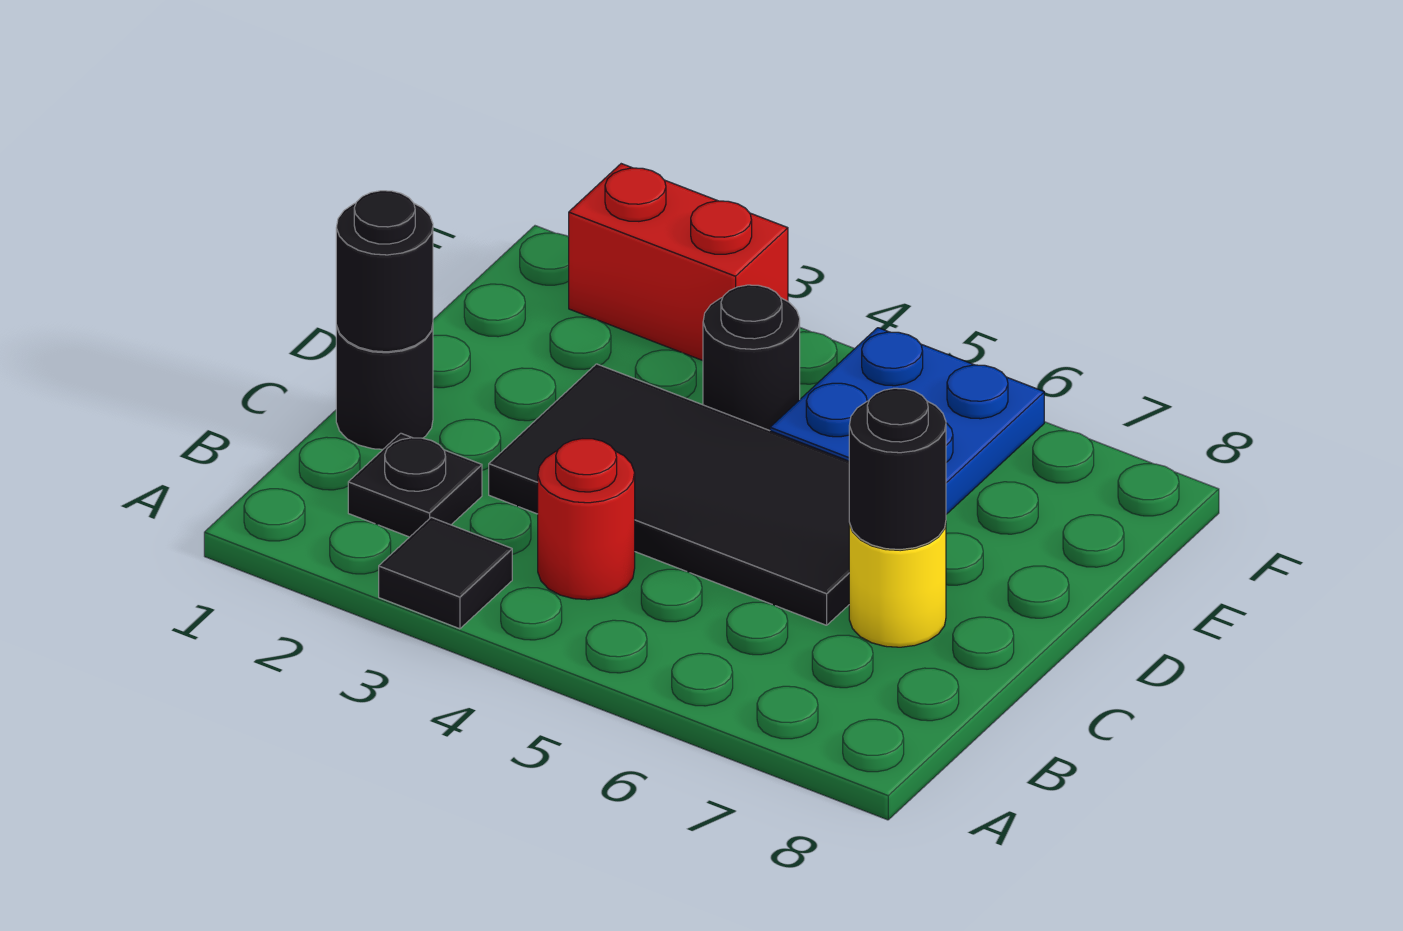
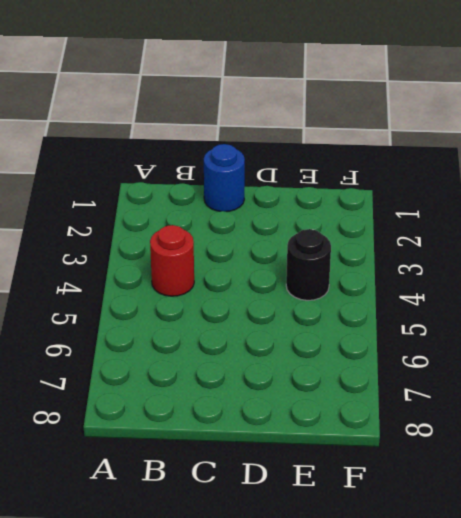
blue 1x1 round brick [204,144,245,212] -> black 1x1 round brick [336,325,433,449]
none -> black 1x1 tile [379,517,512,629]
none -> black 1x1 plate [348,433,482,537]

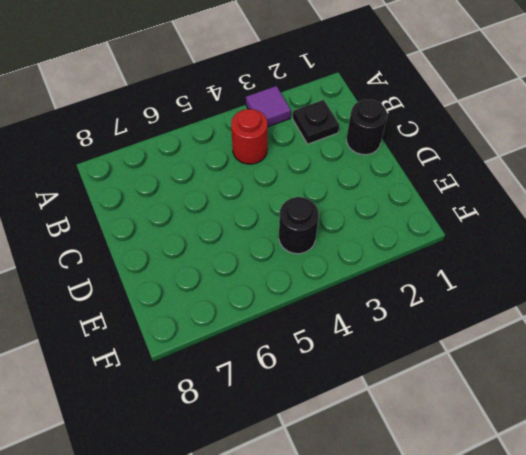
purple 1x1 tile [246,86,291,127] -> black 1x1 tile [379,517,512,629]
none -> black 2x4 tile [489,364,850,625]
none -> yellow 1x1 round brick [849,523,946,647]

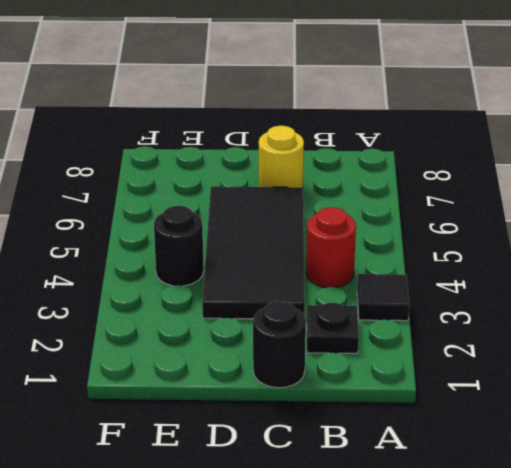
none -> blue 2x2 plate [770,328,1044,514]
none -> red 1x2 brick [569,164,788,361]

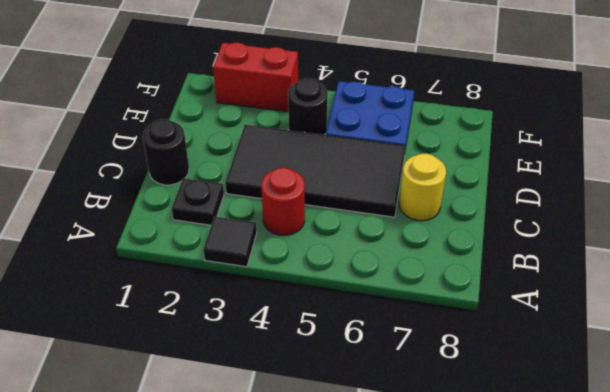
none -> black 1x1 round brick [336,191,433,352]
none -> black 1x1 round brick [849,388,946,550]

